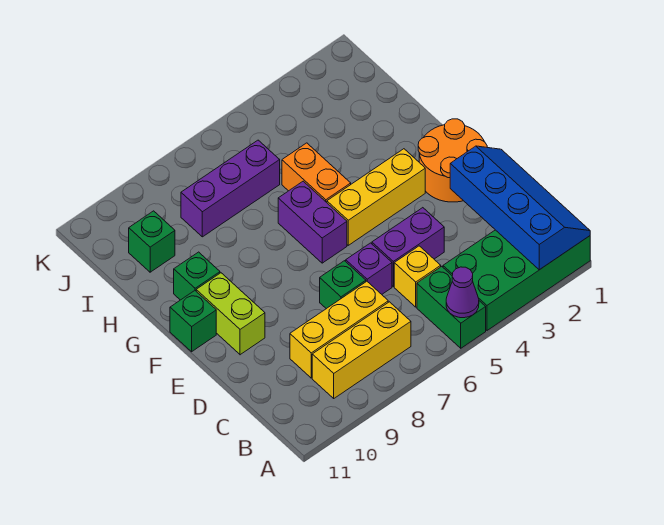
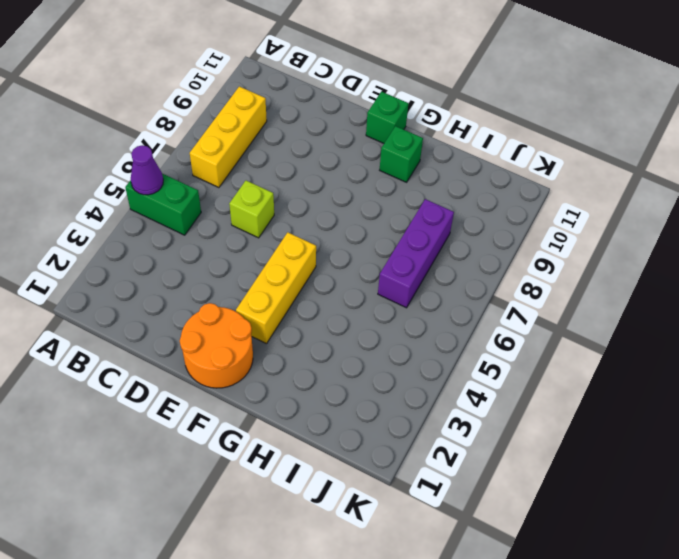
lime 1x1 brick [229,181,274,238] -> purple 1x1 brick [346,243,392,294]
none -> green 2x4 brick [443,230,590,330]
none -> yellow 1x1 brick [394,246,441,307]
none -> yellow 1x3 brick [290,281,388,378]

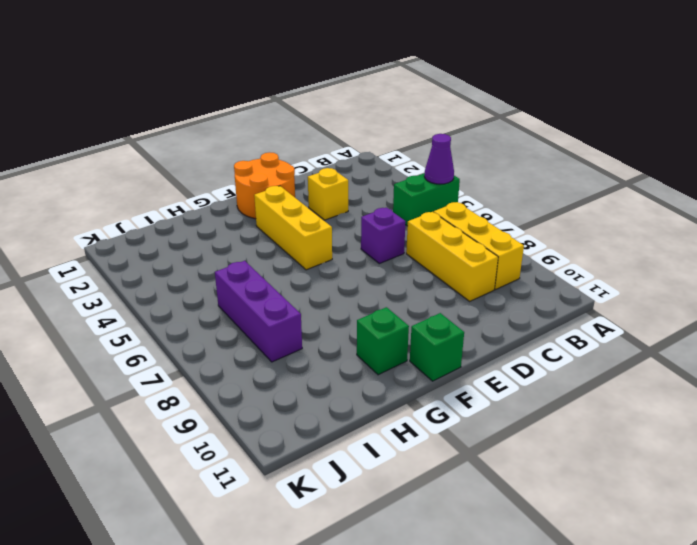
yellow 1x1 brick [308,168,348,220] -> yellow 1x1 brick moved to [394,246,441,307]
none -> green 2x4 brick [443,230,590,330]
none -> purple 1x2 brick [372,208,444,286]
none -> green 1x1 brick [320,261,366,309]

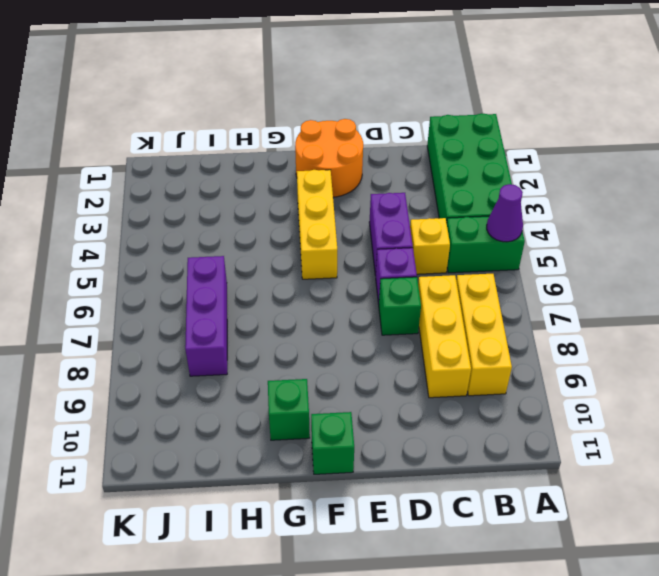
none -> lime 1x2 brick [196,273,265,355]
none -> purple 1x2 brick [278,181,347,263]
none -> orange 1x2 brick [282,143,351,202]

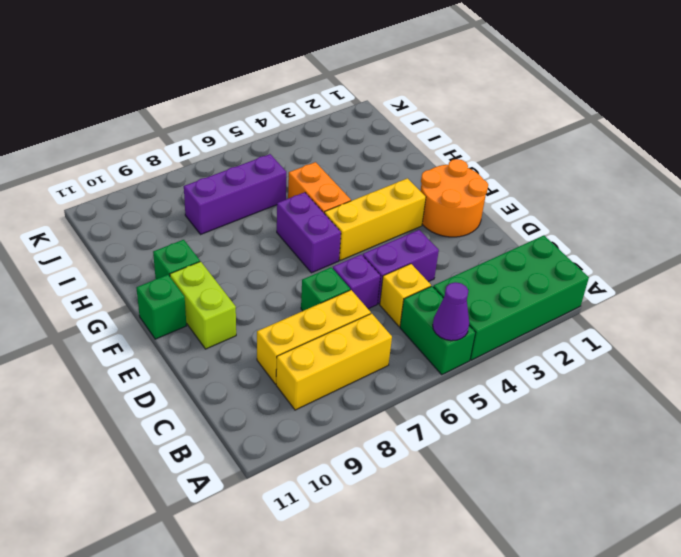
none -> green 1x1 brick [129,211,175,272]
none -> blue 2x4 slope [450,146,590,270]

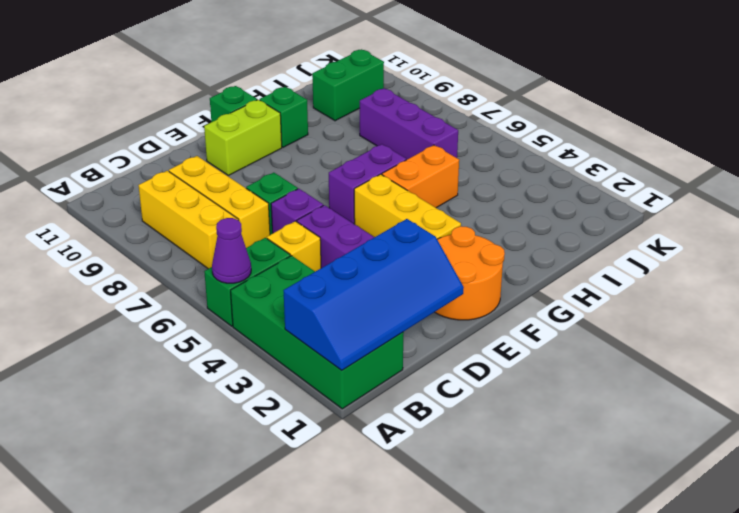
green 1x2 brick [312,49,384,121] -> green 1x1 brick [129,211,175,272]

